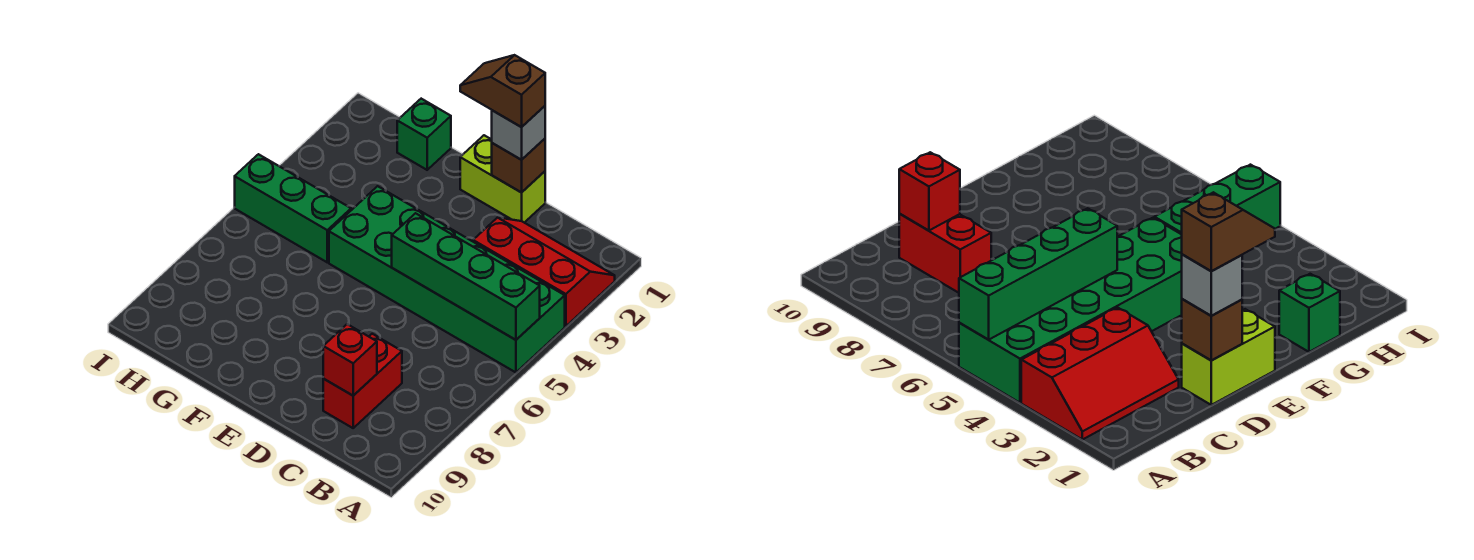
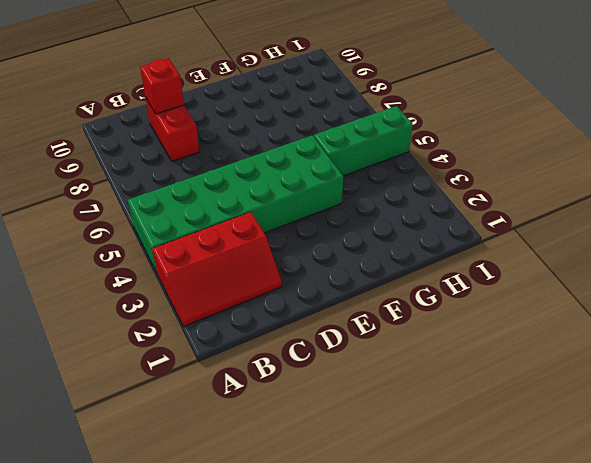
none -> lime 1x2 brick [460,135,545,223]
none -> green 1x1 brick [397,99,451,170]

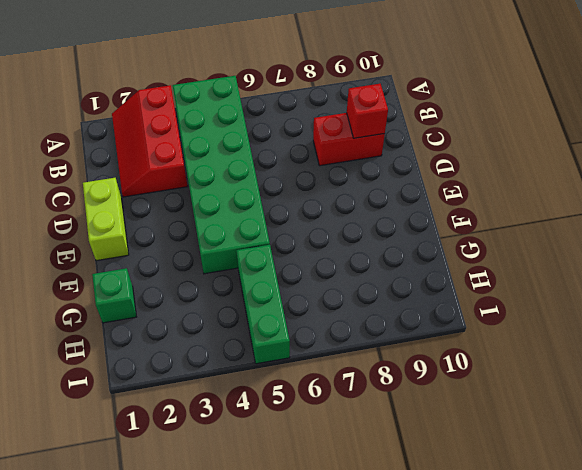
none -> green 1x4 brick [392,213,540,340]
none -> brown 1x1 brick [492,139,545,193]

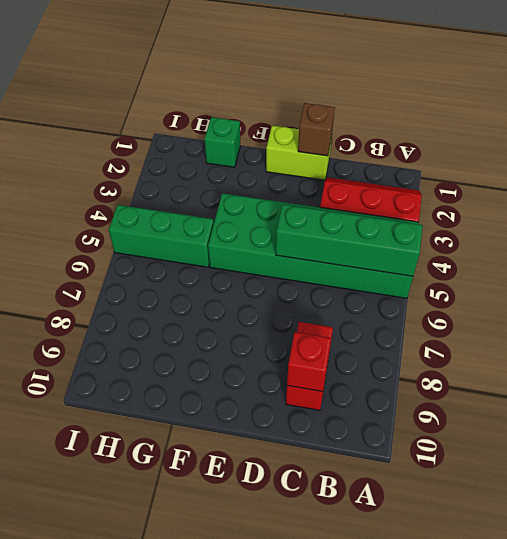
none -> grey 1x1 brick [492,106,545,160]
none -> brown 1x2 slope [460,55,545,127]

